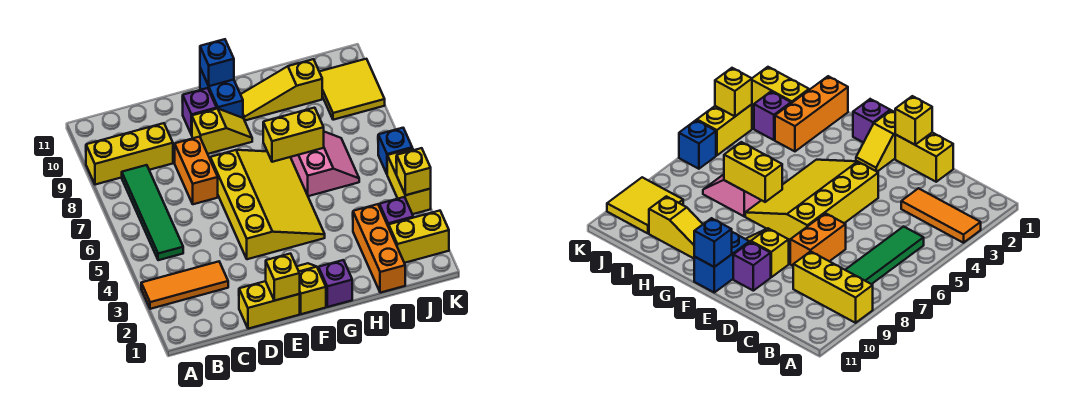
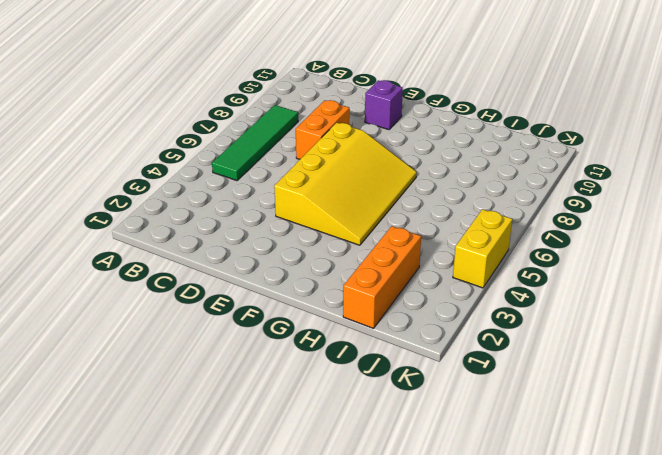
none -> orange 1x3 tile [141,262,228,309]
none -> yellow 1x3 brick [86,123,173,185]
none -> yellow 1x2 brick [239,281,300,329]

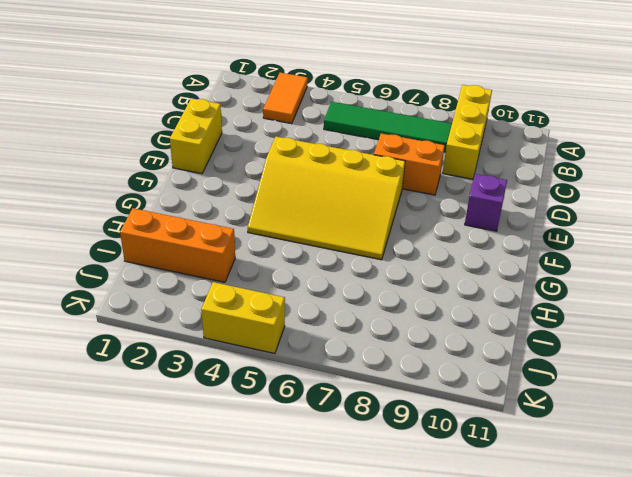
orange 1x2 tile [263,73,308,124] -> orange 1x3 tile [141,262,228,309]
none -> yellow 1x2 slope [192,109,252,154]
none -> yellow 1x2 slope [297,263,326,314]
none -> blue 1x2 brick [200,68,243,118]

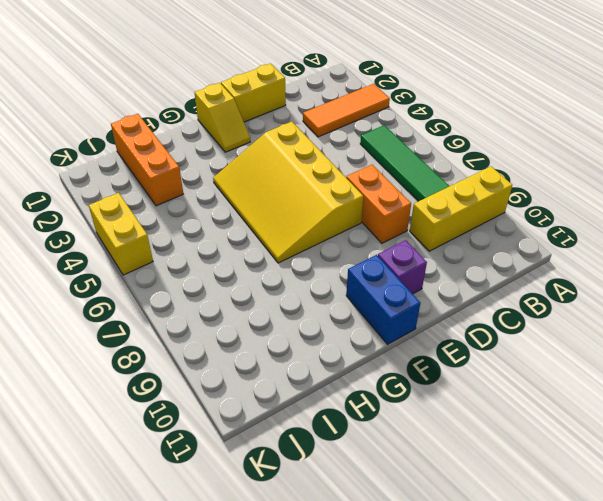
none -> yellow 1x2 slope [192,109,252,154]
none -> purple 1x1 brick [318,260,352,307]
none -> yellow 1x3 slope [240,59,322,120]

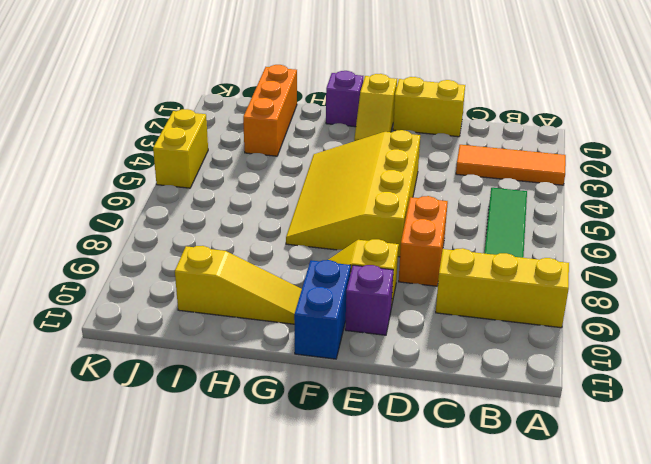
none -> pink 2x2 slope [291,132,359,196]
none -> yellow 1x2 brick [389,211,449,263]
none -> purple 1x1 brick [379,197,413,227]

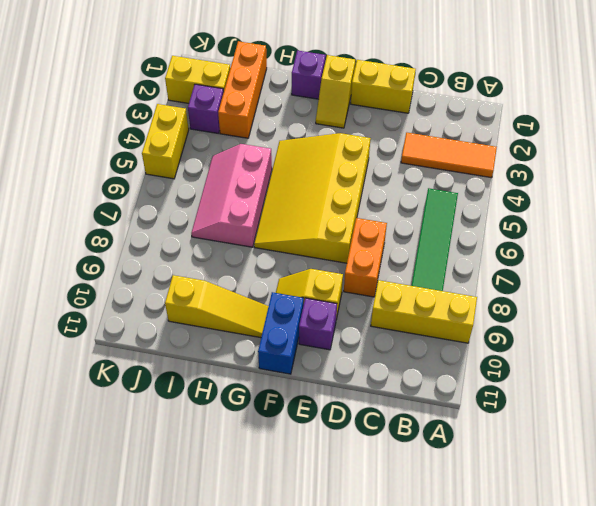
pink 2x3 slope [191,144,272,247] -> pink 2x2 slope [291,132,359,196]
none -> yellow 2x2 tile [319,59,385,120]
none -> blue 1x1 brick [378,128,412,174]
none -> yellow 1x1 brick [266,254,300,301]

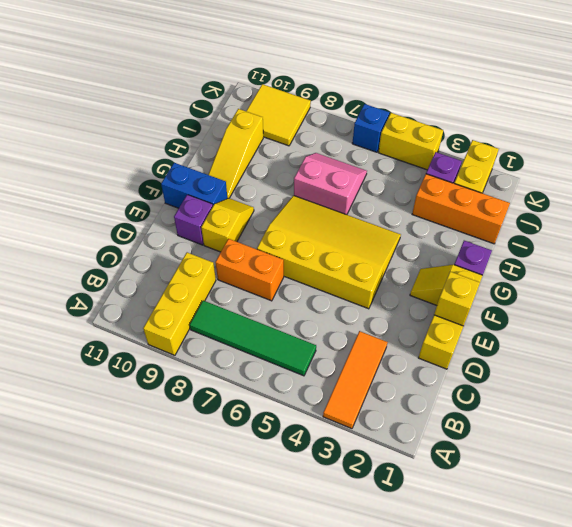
none -> blue 1x1 brick [200,39,234,86]
none -> yellow 1x2 brick [263,108,324,162]
none -> yellow 1x1 brick [396,148,431,195]

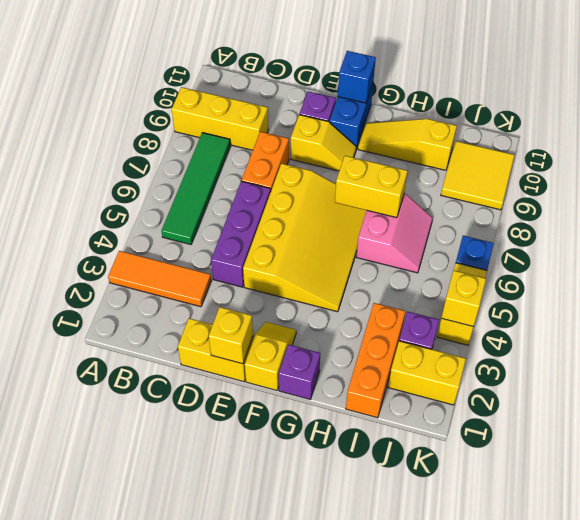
purple 1x3 brick [211,181,271,287] -> none

